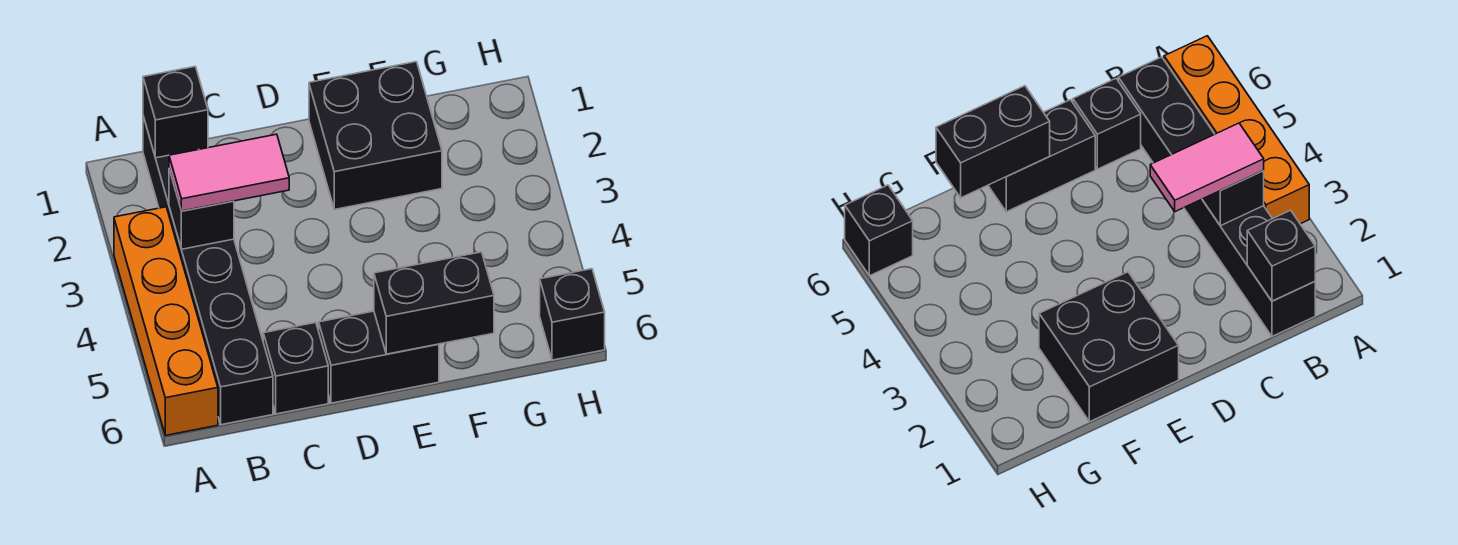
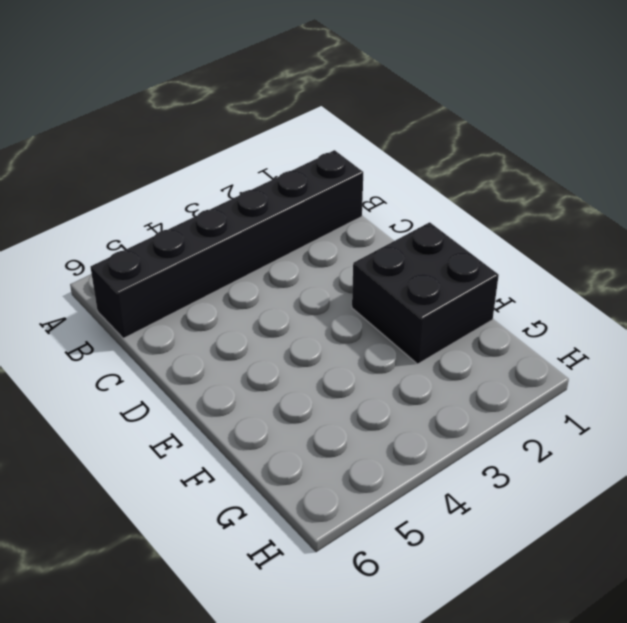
none -> orange 1x4 brick [114,207,218,436]
none -> black 1x1 brick [263,323,328,414]

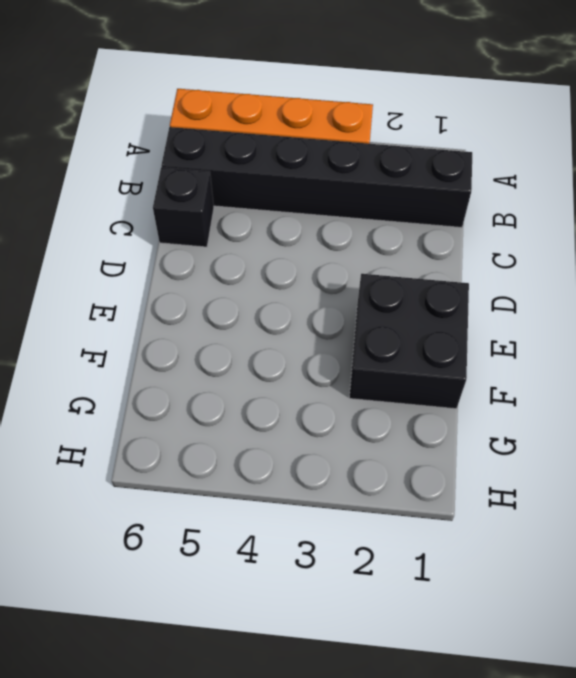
none -> black 1x2 brick [319,311,439,403]
none -> black 1x1 brick [540,269,605,360]

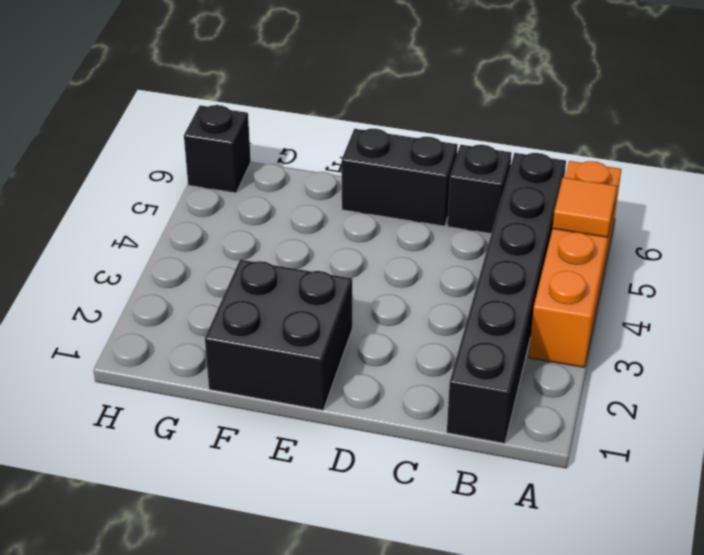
orange 1x1 tile [553,178,617,237] -> none
none -> black 1x1 brick [143,67,208,158]
none -> black 1x1 brick [169,169,234,249]

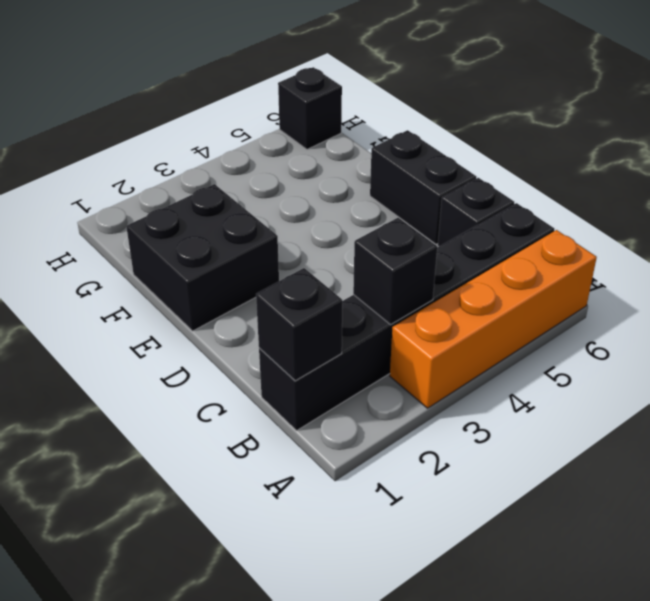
none -> black 1x2 brick [374,252,494,354]
none -> pink 1x2 tile [169,134,289,211]

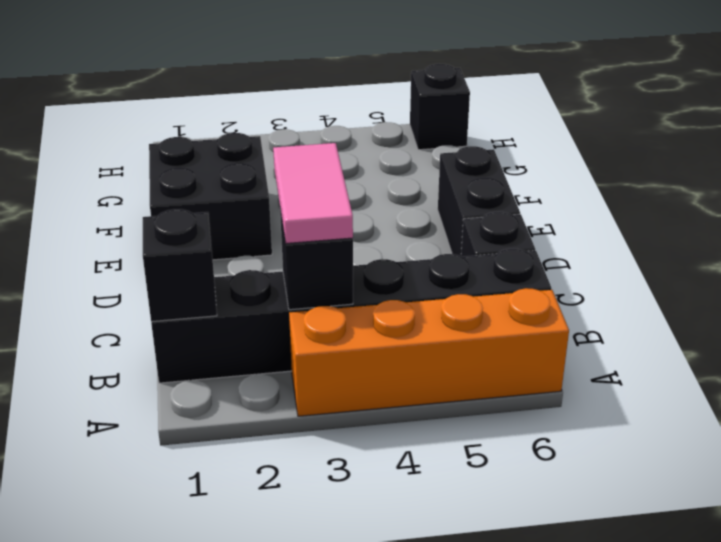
none -> black 1x2 brick [374,252,494,354]

